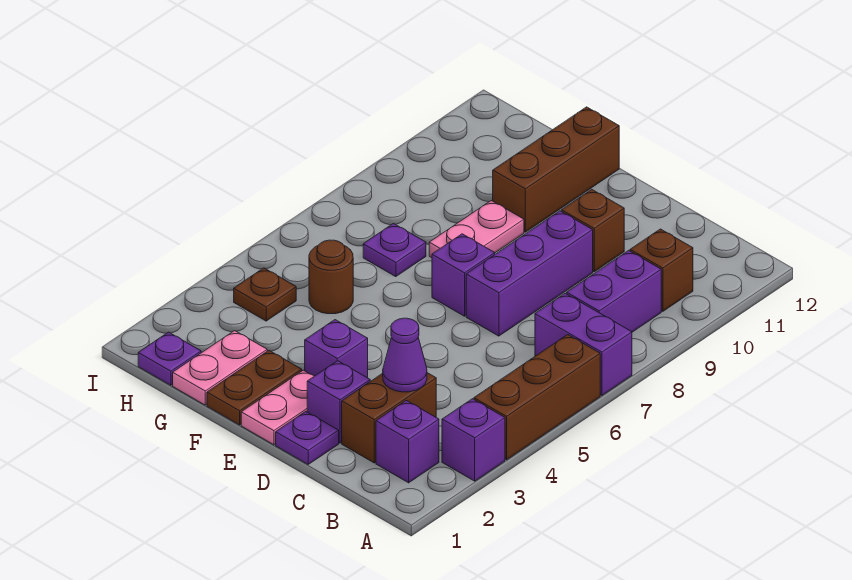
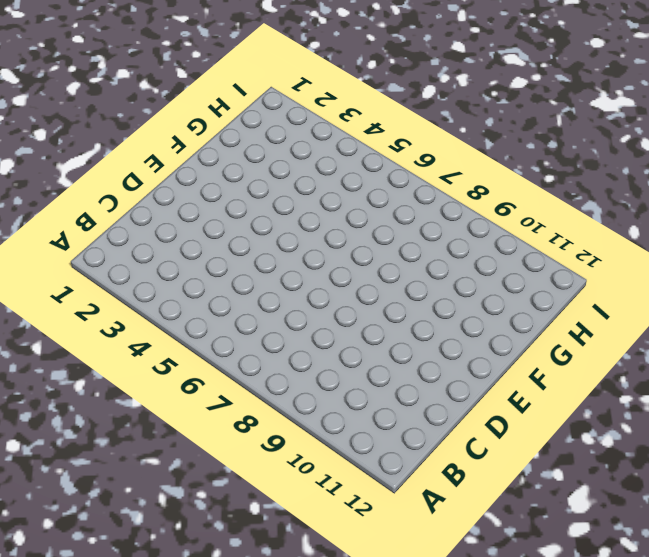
none -> purple 1x1 brick [442,399,505,481]
none -> brown 1x3 brick [474,335,600,460]
none -> purple 1x2 brick [535,293,632,395]

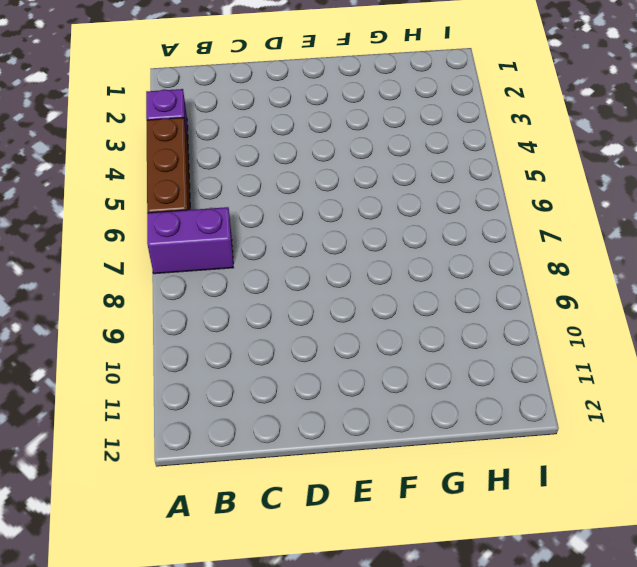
none -> purple 1x1 brick [376,400,439,483]
none -> purple 1x2 brick [567,250,661,332]
none -> brown 1x1 brick [630,229,693,311]

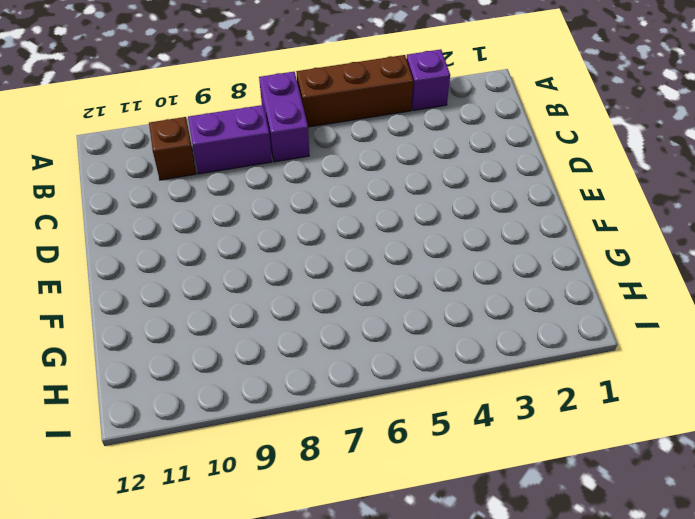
none -> purple 1x1 brick [376,400,439,483]
none -> brown 1x2 brick [342,373,436,463]
none -> purple 1x1 plate [276,412,339,464]

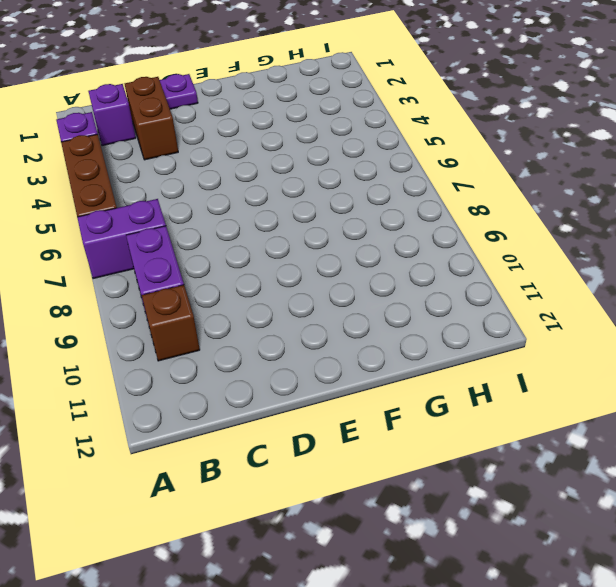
none -> purple 1x1 brick [307,361,370,443]
none -> purple 1x3 brick [466,211,593,336]
none -> brown 1x1 brick [561,189,624,272]

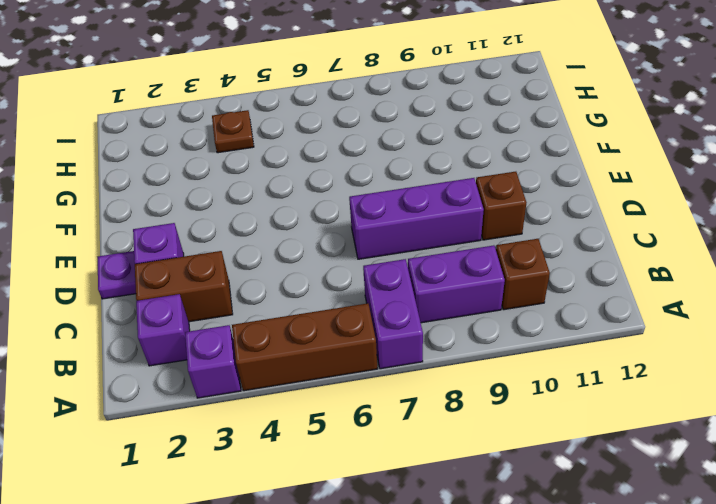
none -> pink 1x2 plate [241,370,314,445]
none -> purple 1x1 brick [305,320,368,378]
none -> purple 1x1 brick [432,234,495,316]

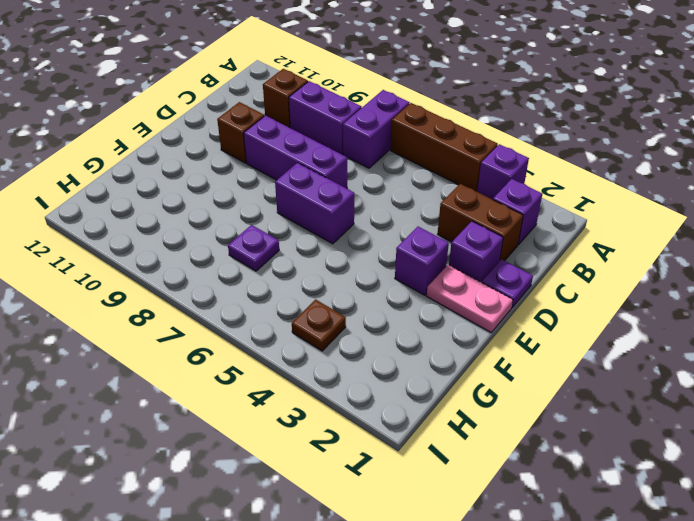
purple 1x2 brick [275,163,354,244] -> purple 1x1 brick [432,234,495,316]
none -> brown 1x2 plate [207,351,302,425]
none -> pink 1x2 plate [429,200,524,258]
none -> brown 1x3 brick [493,107,619,232]

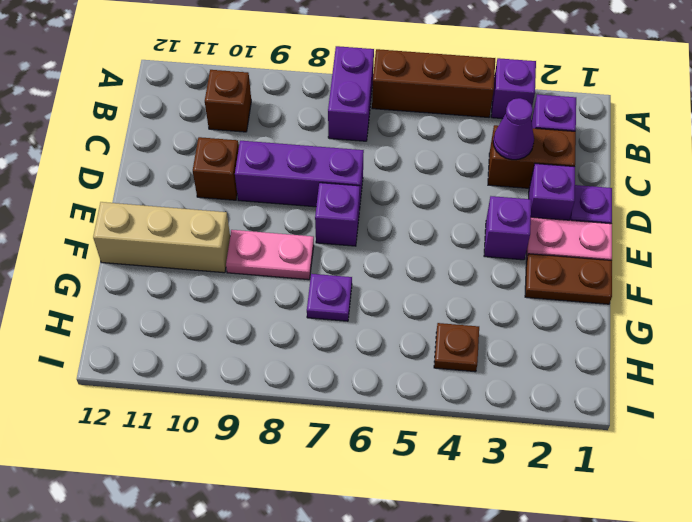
tan 1x3 brick [93,202,230,273] -> brown 1x3 brick [493,107,619,232]
none -> purple 1x2 brick [567,250,661,332]
none -> pink 1x2 plate [173,331,267,405]
none -> brown 1x1 round brick [309,240,353,314]

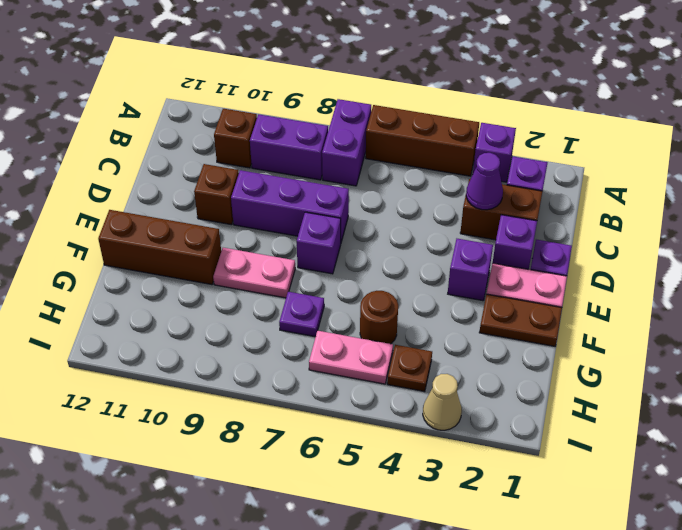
pink 1x2 plate [309,331,393,384] -> pink 1x2 plate moved to [173,331,267,405]
tan 1x1 cone [423,374,462,430] -> none
none -> purple 1x1 plate [138,332,201,385]

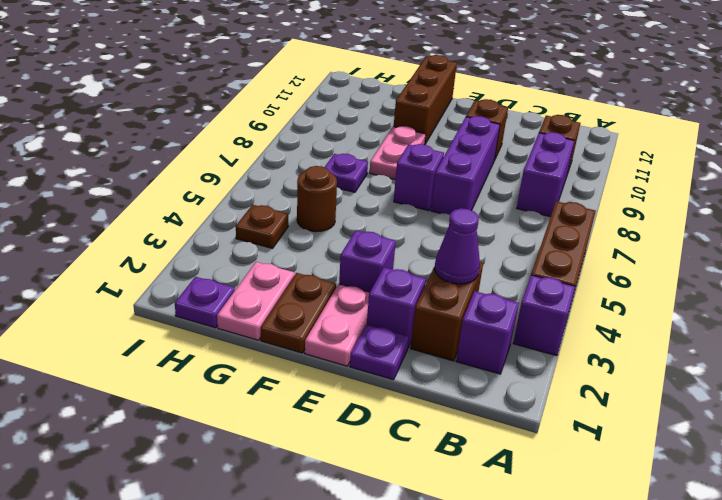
none -> purple 1x2 brick [535,293,632,395]

